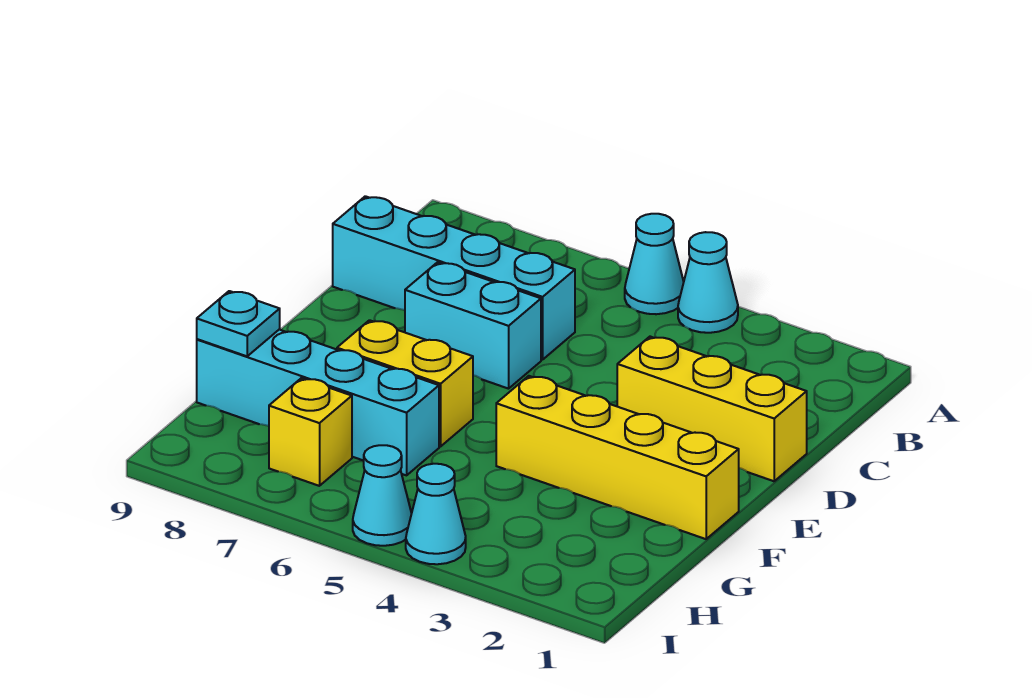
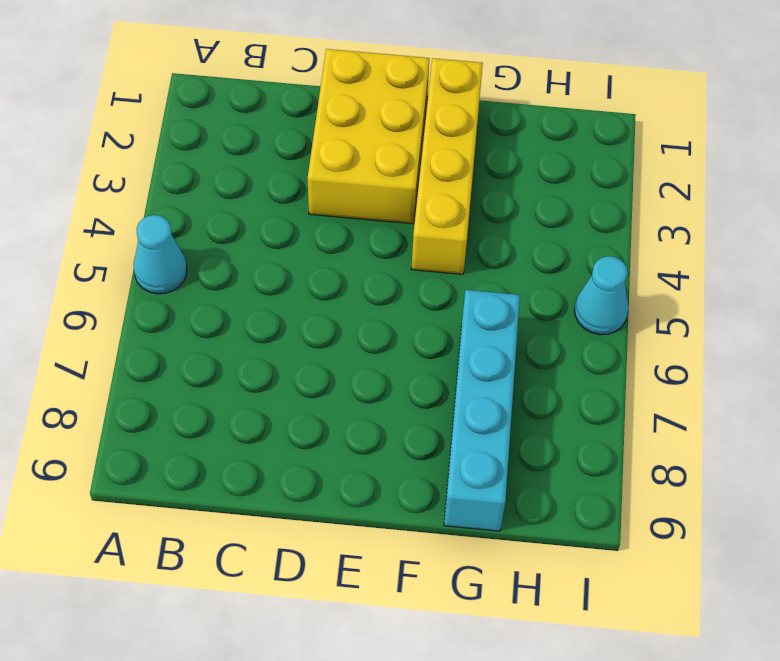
yellow 2x3 brick [308,49,430,224] -> yellow 1x3 brick [617,337,807,481]
none -> cyan 1x1 cone [678,232,738,333]
none -> cyan 1x4 brick [333,196,575,360]
none -> cyan 1x2 brick [405,262,541,389]

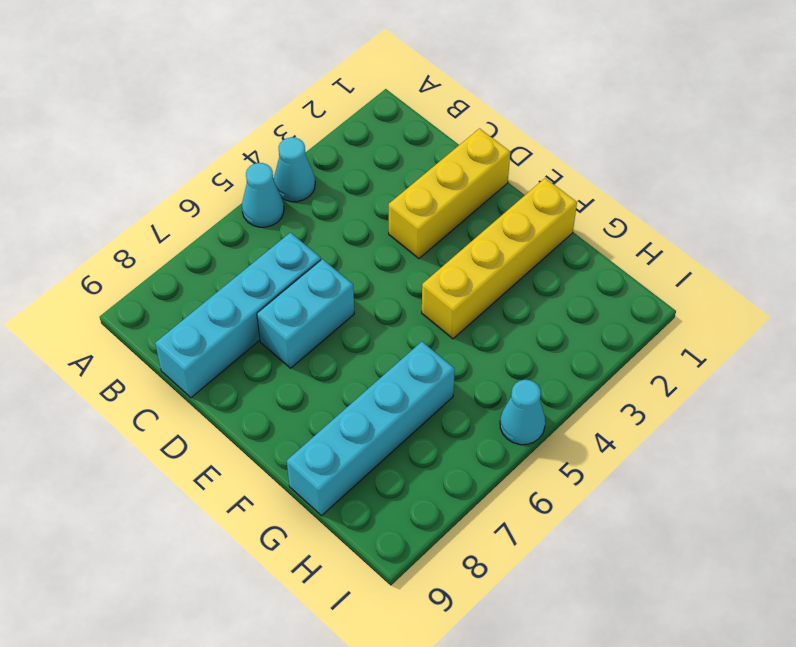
none -> yellow 1x2 brick [337,320,473,447]
none -> yellow 1x1 brick [269,378,352,486]
none -> cyan 1x1 cone [406,464,466,564]

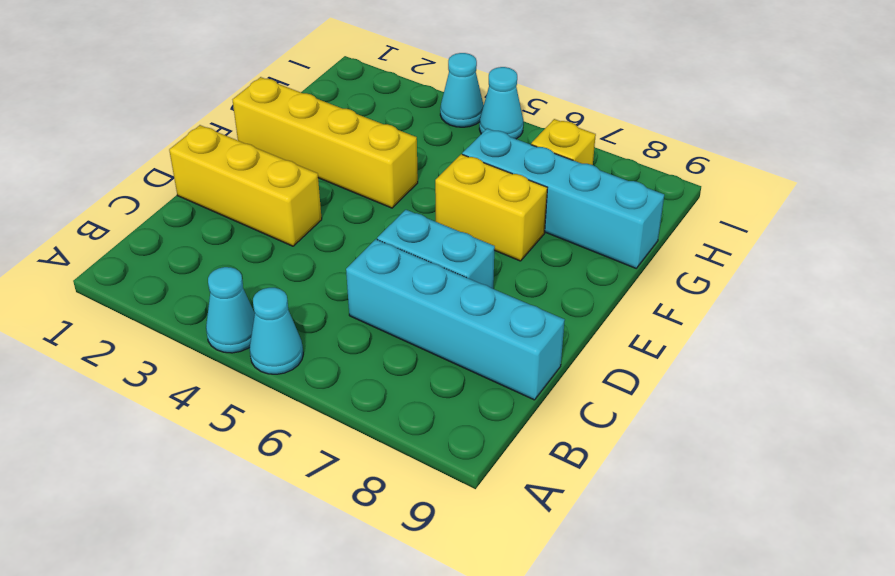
none -> cyan 1x1 plate [197,291,280,356]

